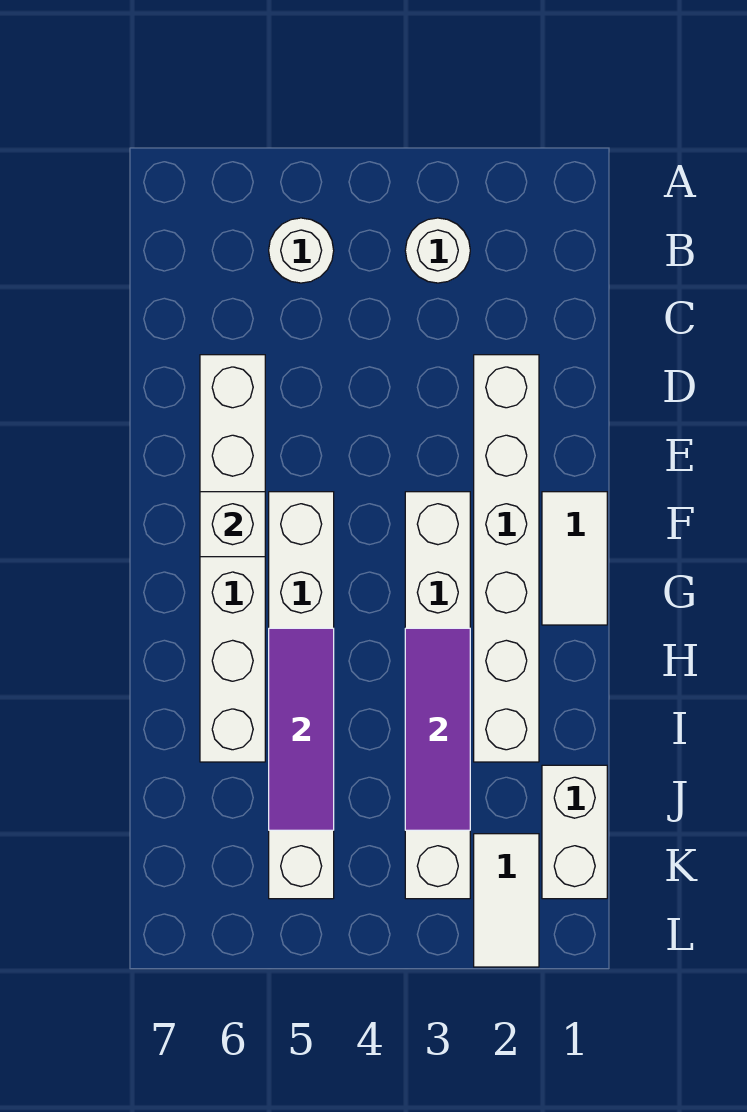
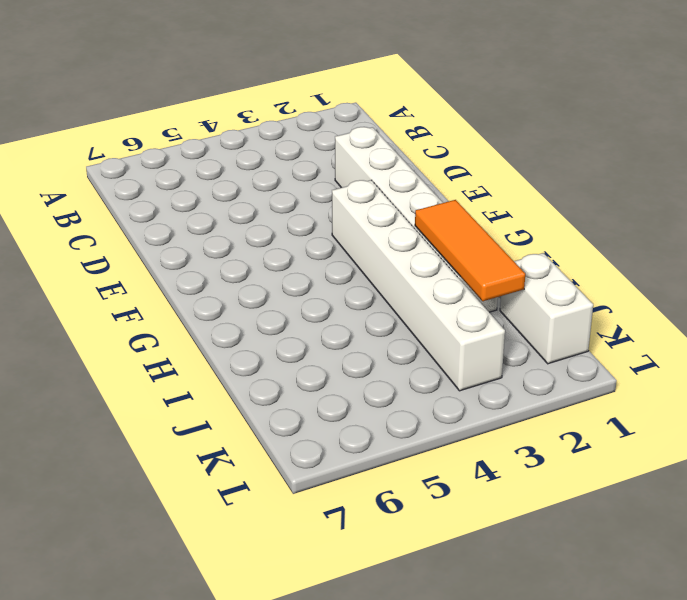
orange 1x3 tile [415,200,525,301] -> none
none -> white 1x1 round brick [405,218,470,283]
none -> white 1x1 round brick [269,218,334,283]
none -> white 1x6 brick [200,355,265,762]

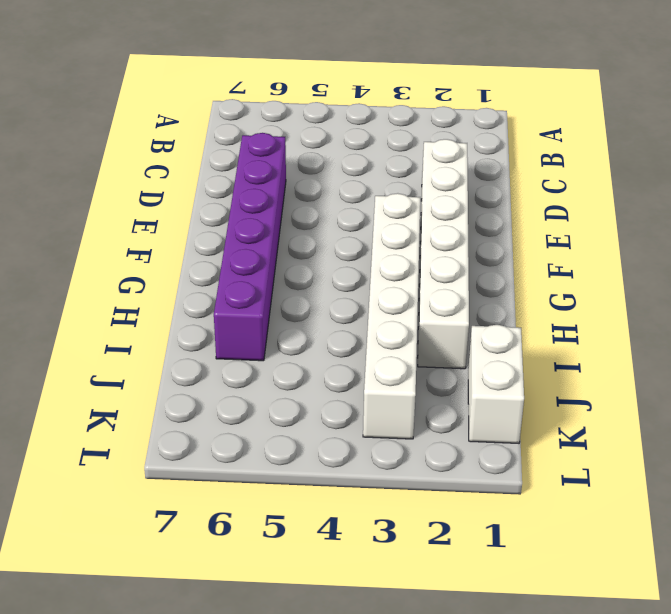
purple 1x6 brick [214,133,286,361] -> white 1x6 brick [200,355,265,762]
none -> white 1x1 round brick [405,218,470,283]
none -> white 1x1 round brick [269,218,334,283]
none -> white 1x2 tile [542,492,607,625]

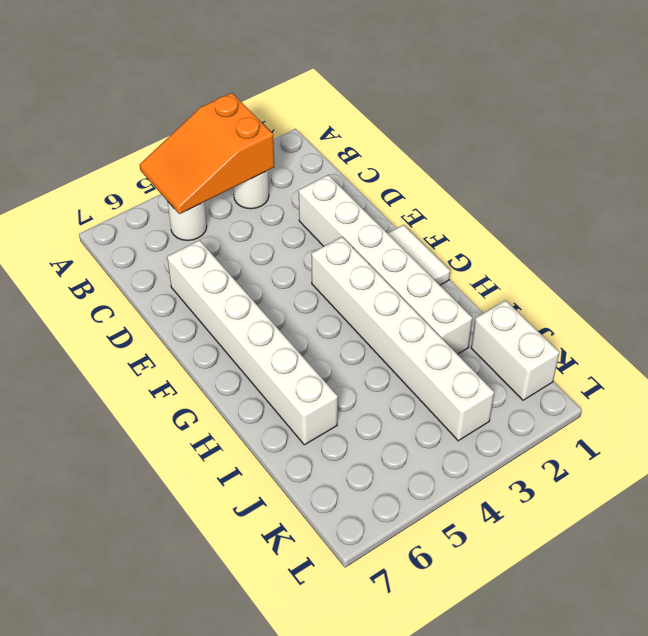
orange 2x3 slope [139,93,274,214] -> none
none -> white 1x6 brick [269,492,334,899]
none -> white 1x2 tile [474,834,539,967]
none -> white 1x1 brick [200,492,265,557]

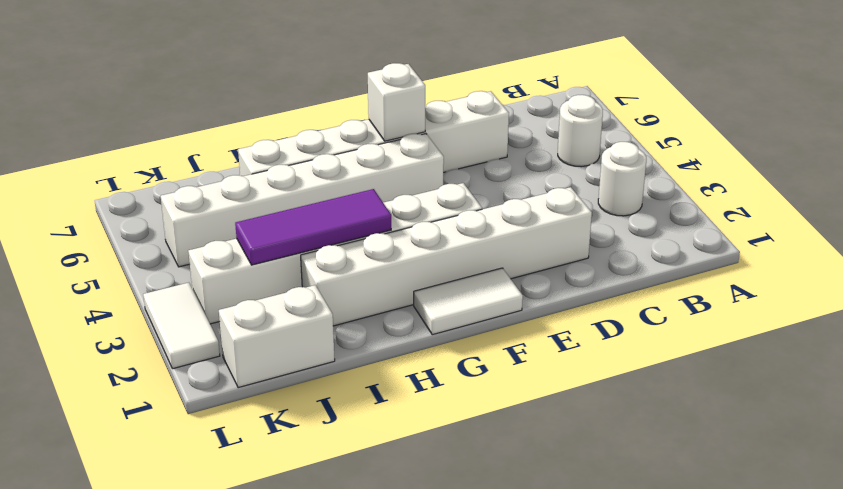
white 1x2 tile [143,283,220,369] -> white 1x2 tile turned to [474,834,539,967]
none -> purple 1x3 tile [269,628,334,830]

